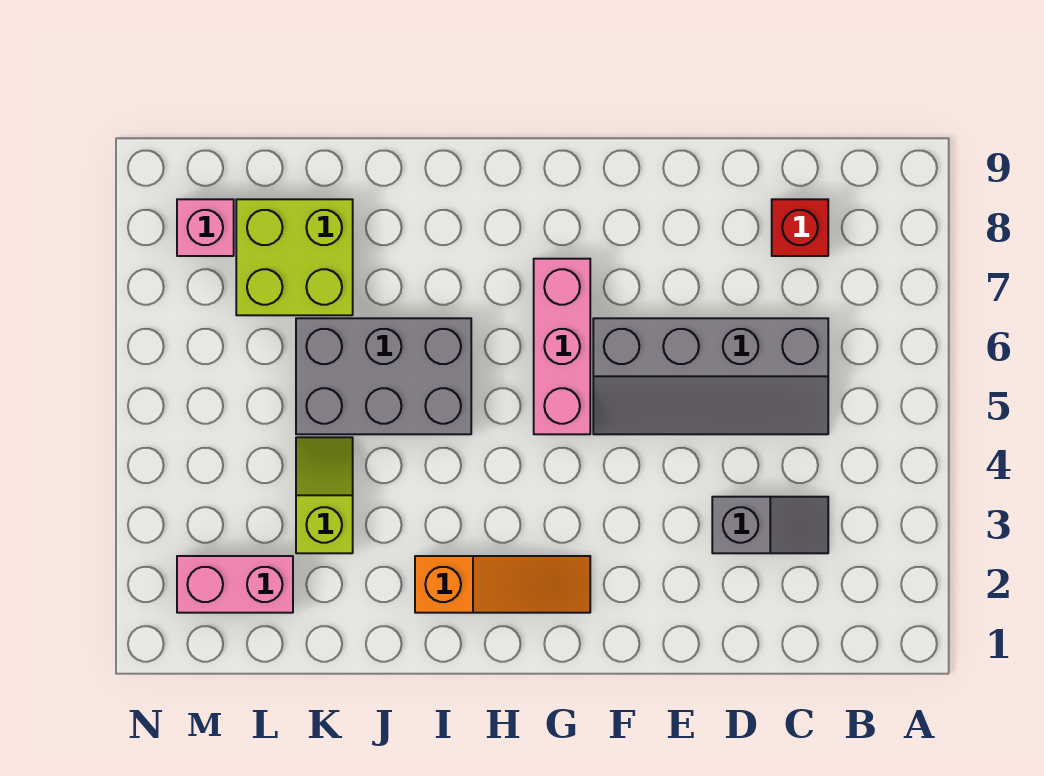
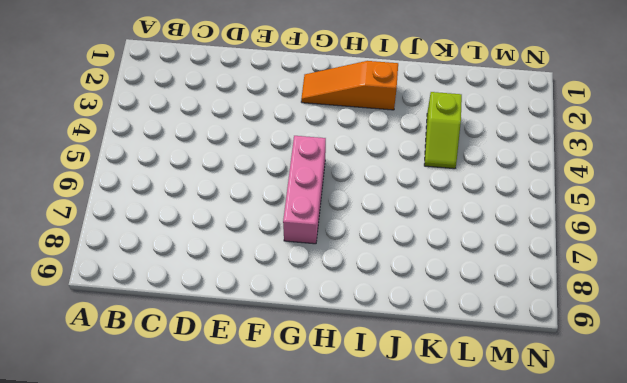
none -> grey 1x2 slope [712,497,828,553]
none -> grey 2x4 slope [593,318,828,434]

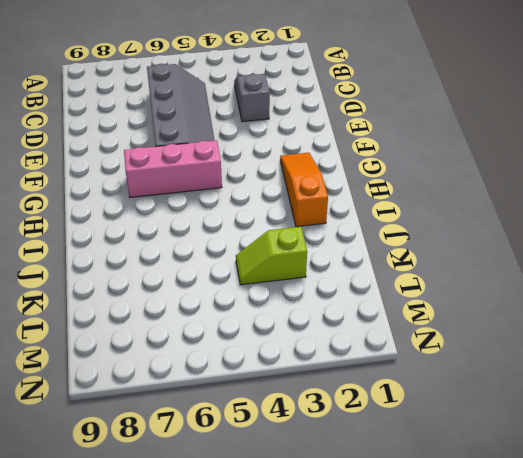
none -> red 1x1 brick [772,199,828,256]
none -> grey 2x3 brick [296,318,471,434]

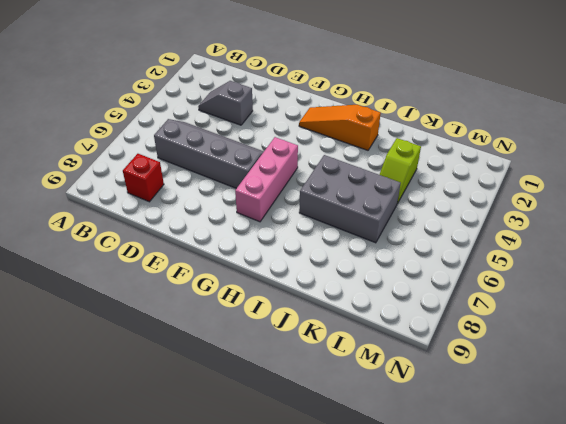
none -> lime 2x2 brick [236,199,353,315]
none -> pink 1x2 brick [177,556,293,613]

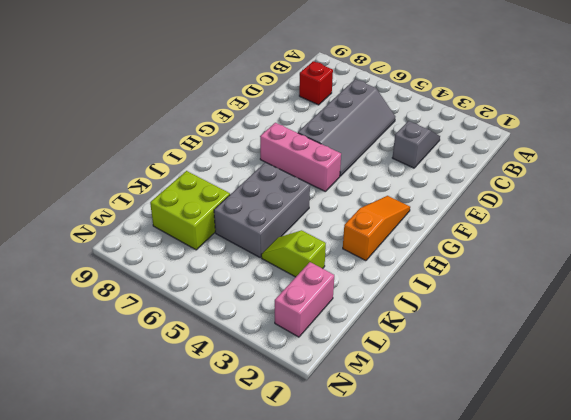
none -> pink 1x1 brick [177,199,234,256]

